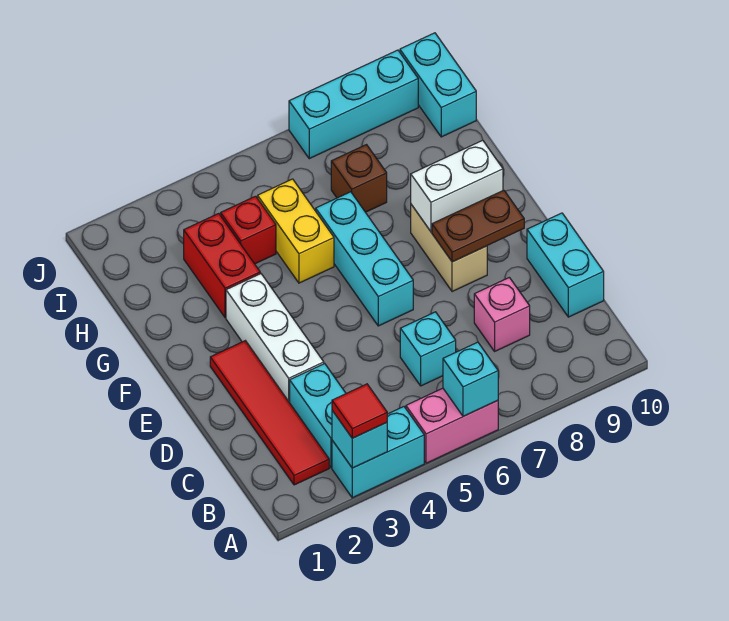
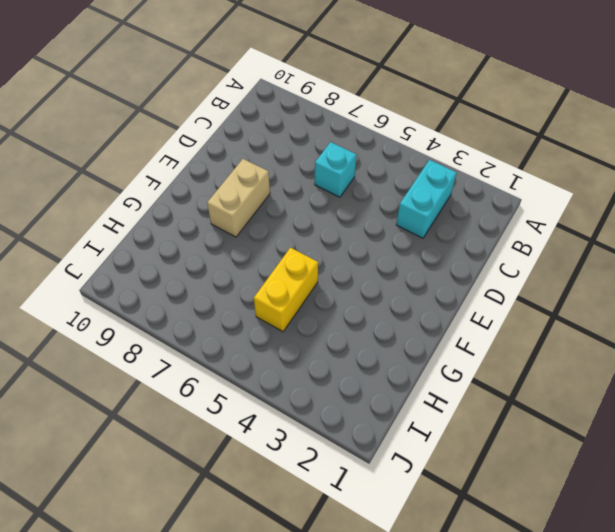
none -> cyan 1x2 brick [332,407,424,498]
none -> pink 1x2 brick [406,388,498,463]
none -> red 1x4 tile [210,341,329,485]

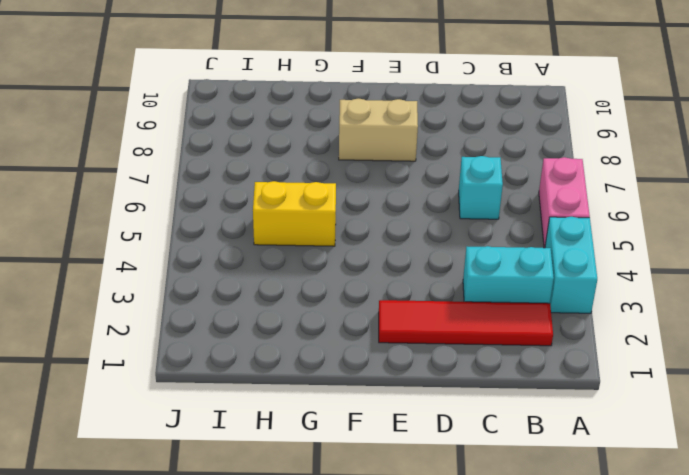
none -> pink 1x1 brick [474,277,530,351]
none -> cyan 1x2 brick [527,213,604,317]
none -> white 1x3 brick [226,274,324,403]

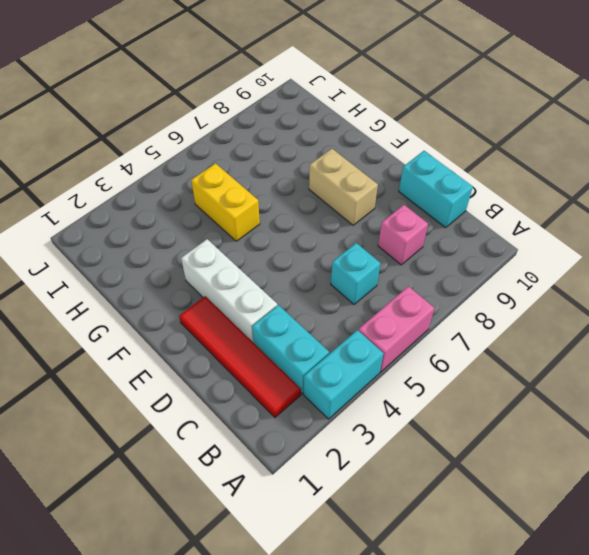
none -> cyan 1x3 brick [316,192,413,326]
none -> red 1x2 brick [184,213,260,318]
none -> red 1x1 brick [221,196,276,264]

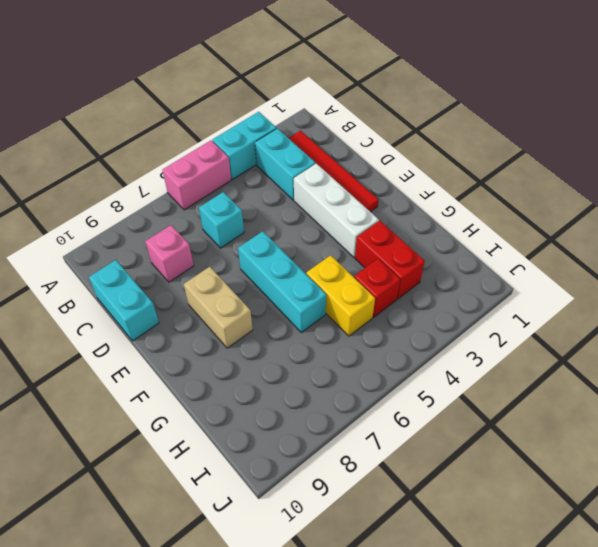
none -> brown 1x1 brick [331,145,387,212]
none -> cyan 1x2 brick [400,33,476,137]
none -> cyan 1x3 brick [289,50,418,159]

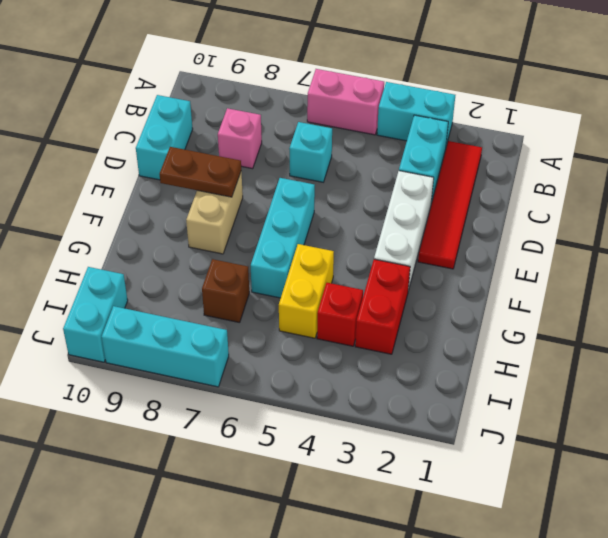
none -> cyan 1x1 brick [332,411,387,468]
none -> cyan 1x1 brick [443,342,498,416]
none -> white 1x2 brick [411,140,503,232]

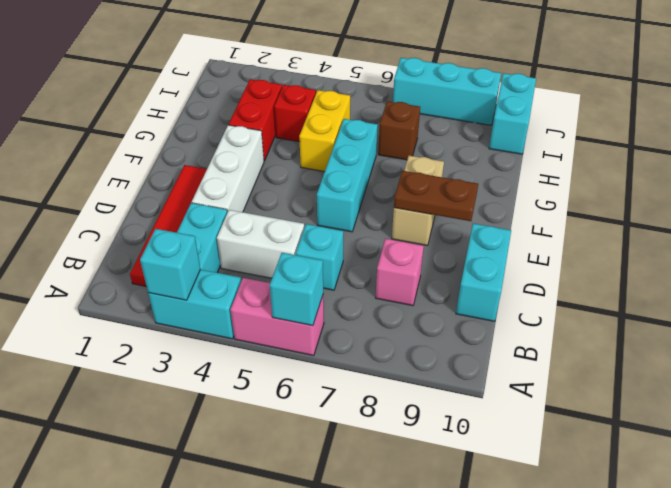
white 1x2 brick [217,210,304,278] -> white 1x2 brick moved to [411,140,503,232]
none -> red 1x1 tile [332,384,387,438]

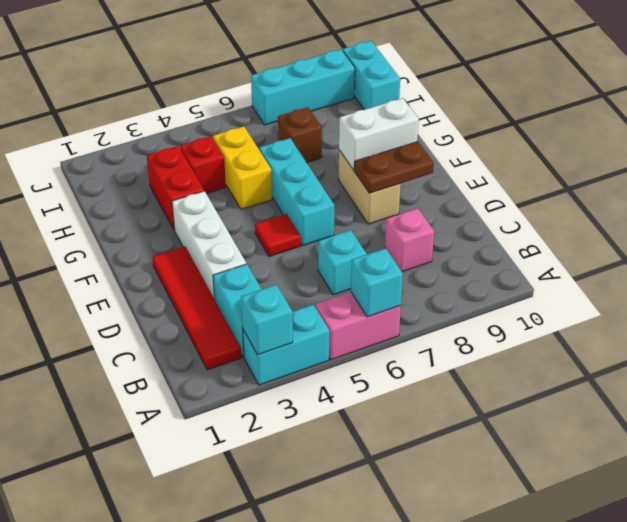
red 1x1 tile [255,214,301,257] -> red 1x1 tile moved to [332,384,387,438]
none -> cyan 1x2 brick [527,213,604,317]

